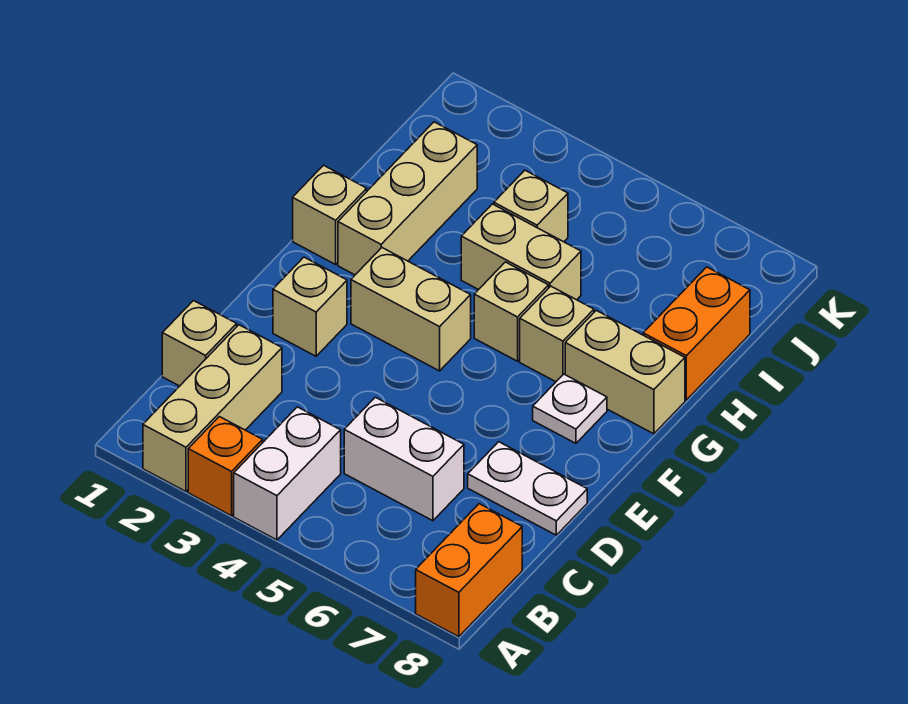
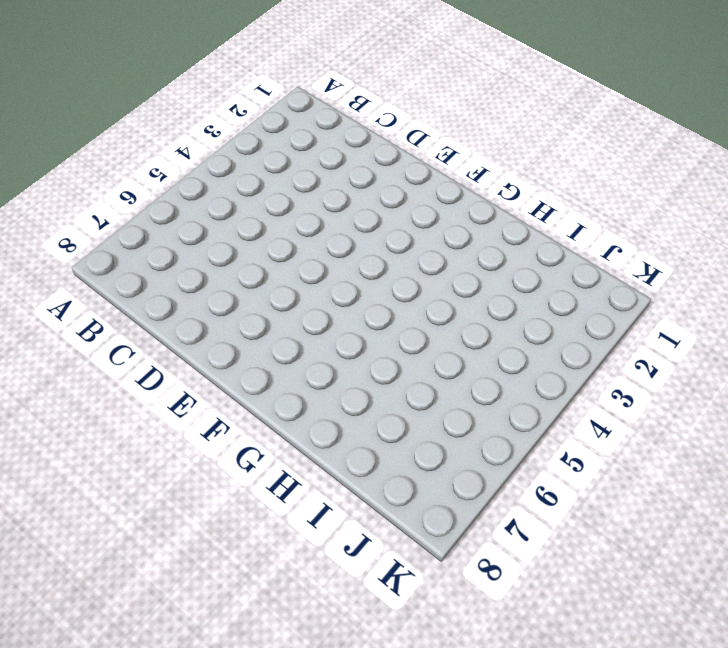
none -> tan 1x3 brick [143,325,282,491]
none -> orange 1x1 brick [188,417,263,516]
none -> white 1x2 brick [234,407,341,540]

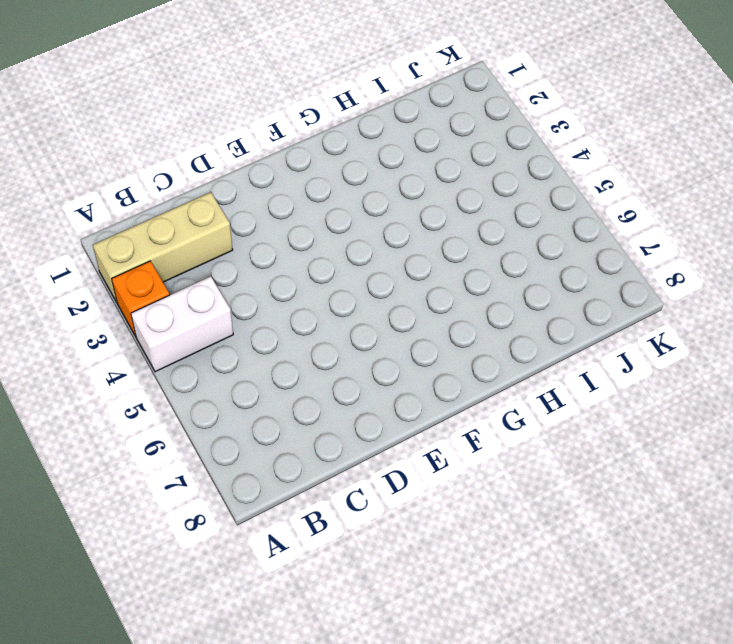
none -> orange 1x2 brick [416,504,522,637]
none -> tan 1x1 brick [162,301,237,386]
none -> white 1x2 brick [344,397,464,521]

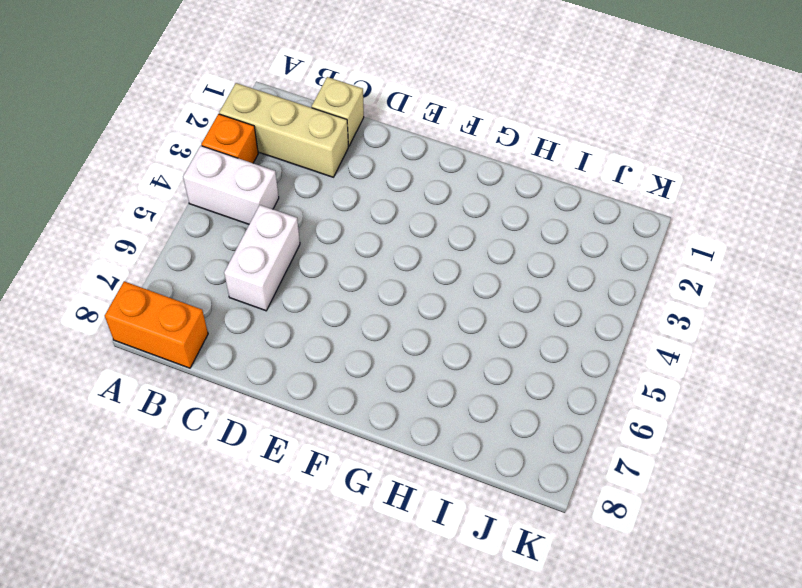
none -> white 1x2 plate [468,442,587,535]
none -> tan 1x1 brick [273,257,347,356]
none -> tan 1x2 brick [351,248,471,371]

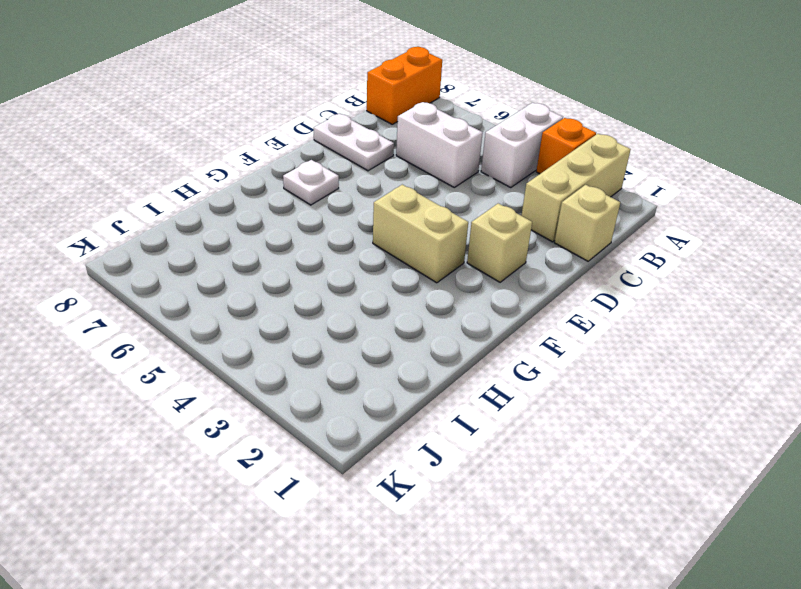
none -> tan 1x1 brick [293,165,367,264]
none -> tan 1x3 brick [338,122,477,275]
none -> tan 1x1 brick [474,262,549,361]

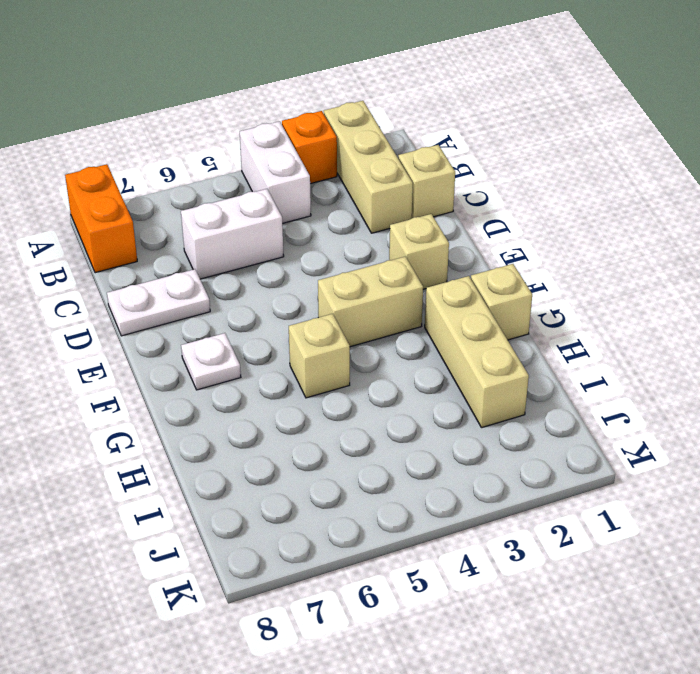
none -> tan 1x1 brick [520,286,594,382]
none -> tan 1x2 brick [565,310,685,434]
none -> tan 1x2 brick [461,204,581,300]

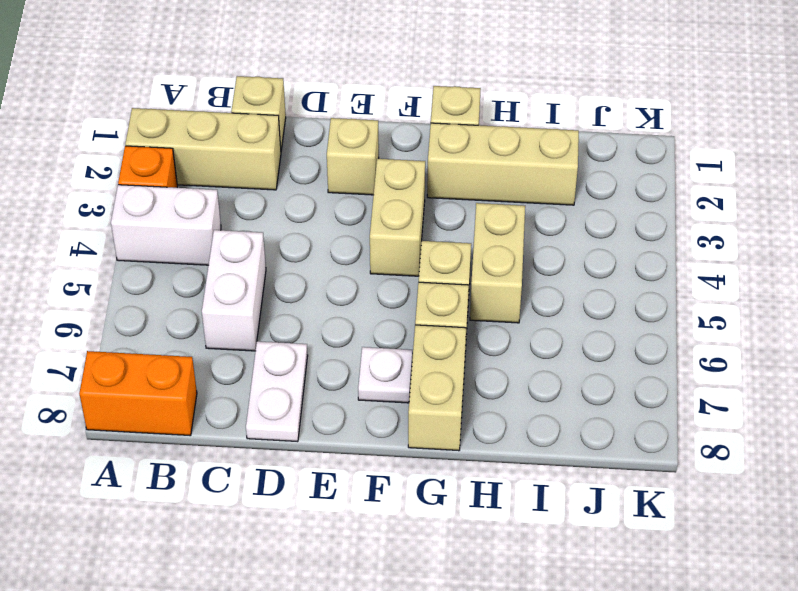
none -> orange 1x2 brick [643,267,750,400]
none -> tan 1x1 brick [494,170,568,242]

